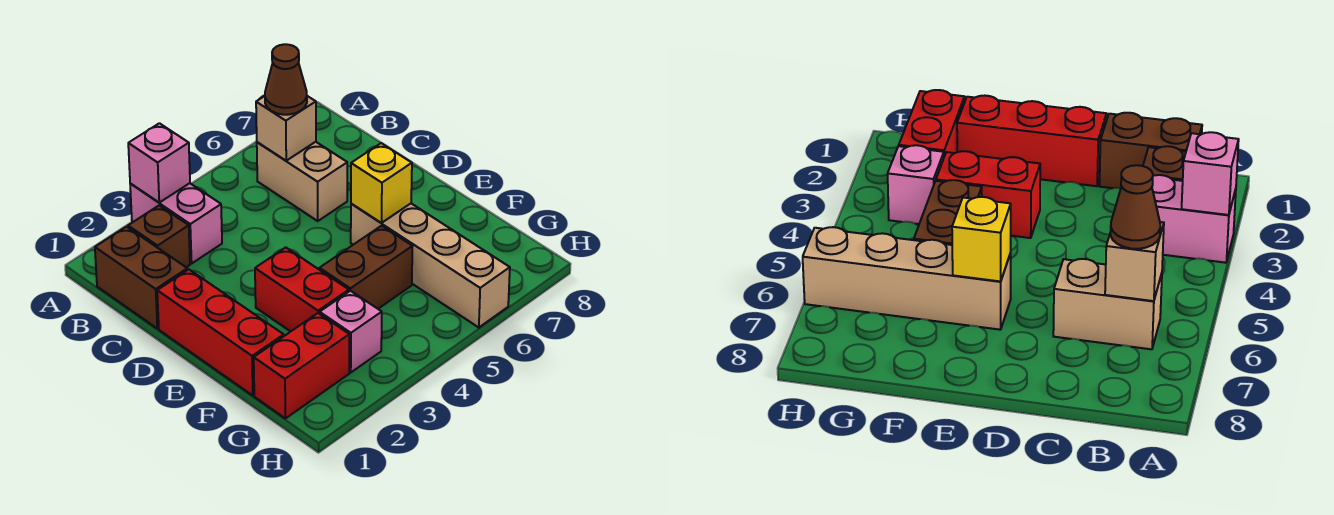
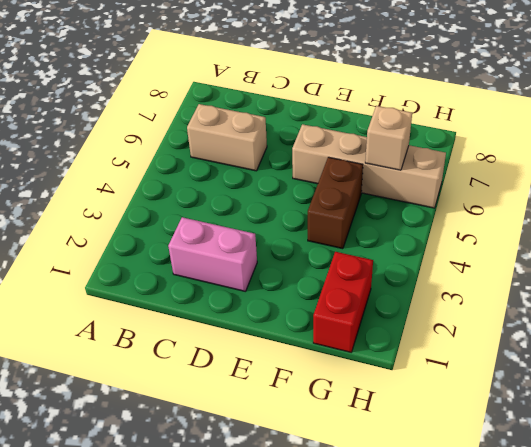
pink 1x2 brick [168,217,257,292] -> pink 1x2 brick moved to [130,183,222,264]
tan 1x1 brick [365,106,412,170] -> tan 1x1 brick moved to [256,96,316,161]
none -> brown 1x2 brick [95,227,187,329]
none -> brown 1x1 brick [128,205,190,267]
none -> red 1x3 brick [157,269,284,396]

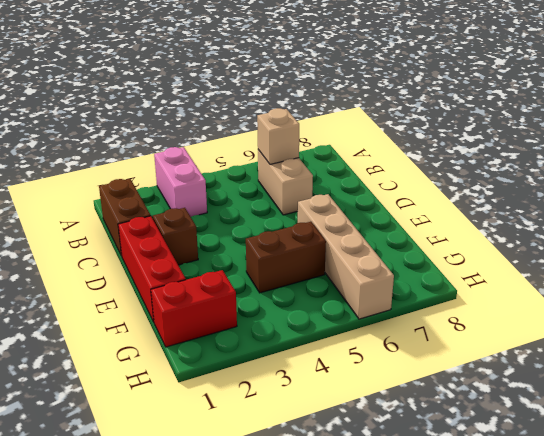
brown 1x1 brick [153,208,198,265] -> brown 1x1 brick moved to [128,205,190,267]
none -> red 1x2 brick [255,247,349,332]
none -> pink 1x1 brick [320,291,382,372]
none -> pink 1x1 brick [128,123,190,202]

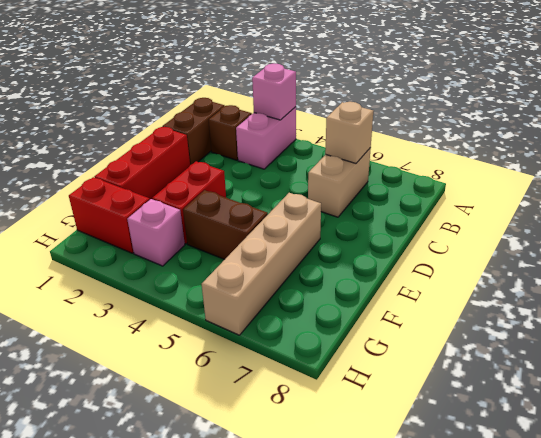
none -> yellow 1x1 brick [351,143,412,223]
none -> brown 1x1 cone [265,44,307,115]

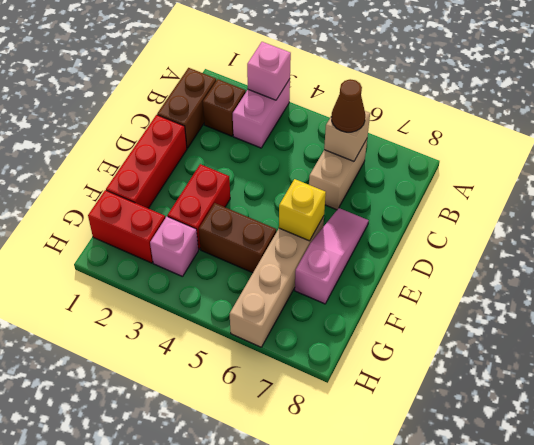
pink 1x3 slope [295,208,369,304] -> none

